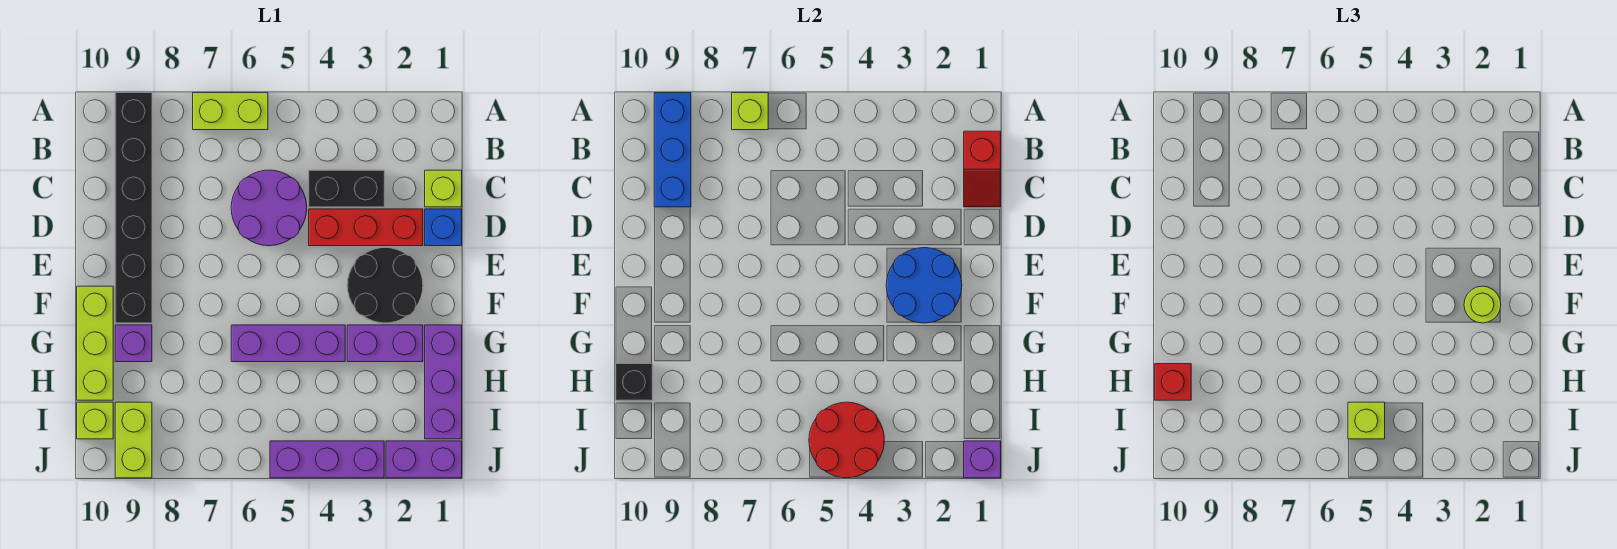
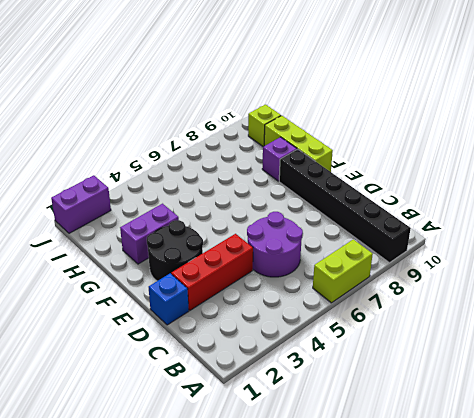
none -> lime 1x1 brick [425,170,462,207]
none -> black 1x2 brick [309,170,384,207]
none -> purple 1x3 brick [425,325,462,439]

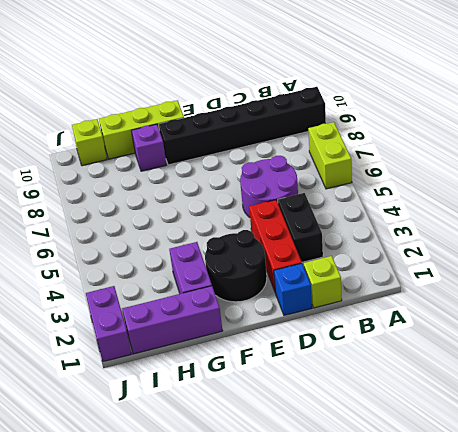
none -> purple 1x3 brick [231,325,345,362]
none -> lime 1x2 brick [115,402,152,478]
none -> purple 1x3 brick [270,441,384,478]

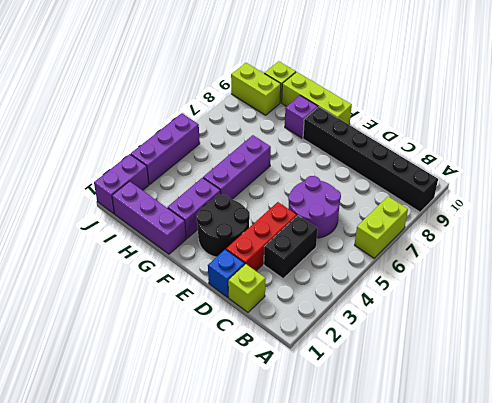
none -> lime 1x1 brick [732,93,768,130]
none -> blue 1x3 brick [654,93,691,207]
none -> red 1x2 slope [964,131,1001,207]

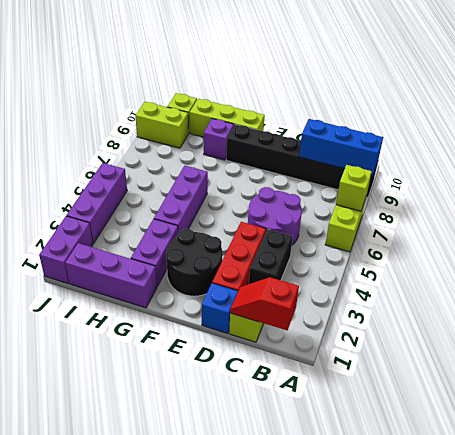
none -> blue 2x2 round brick [886,248,962,323]
none -> black 1x1 brick [616,364,652,400]
none -> red 2x2 round brick [809,402,884,478]

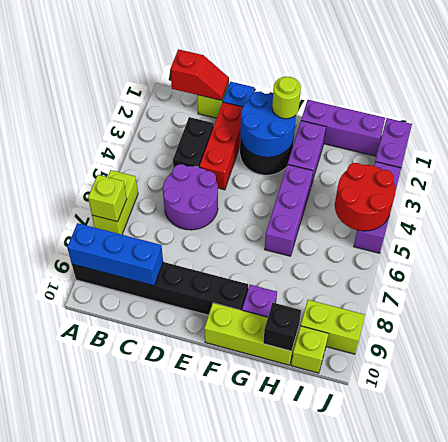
none -> purple 1x1 brick [964,441,1001,478]
none -> red 1x1 brick [1155,364,1191,400]
none -> lime 1x1 brick [1348,402,1385,439]

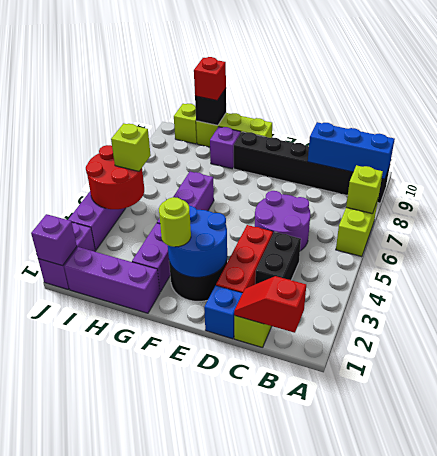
none -> lime 1x2 brick [115,402,152,478]

